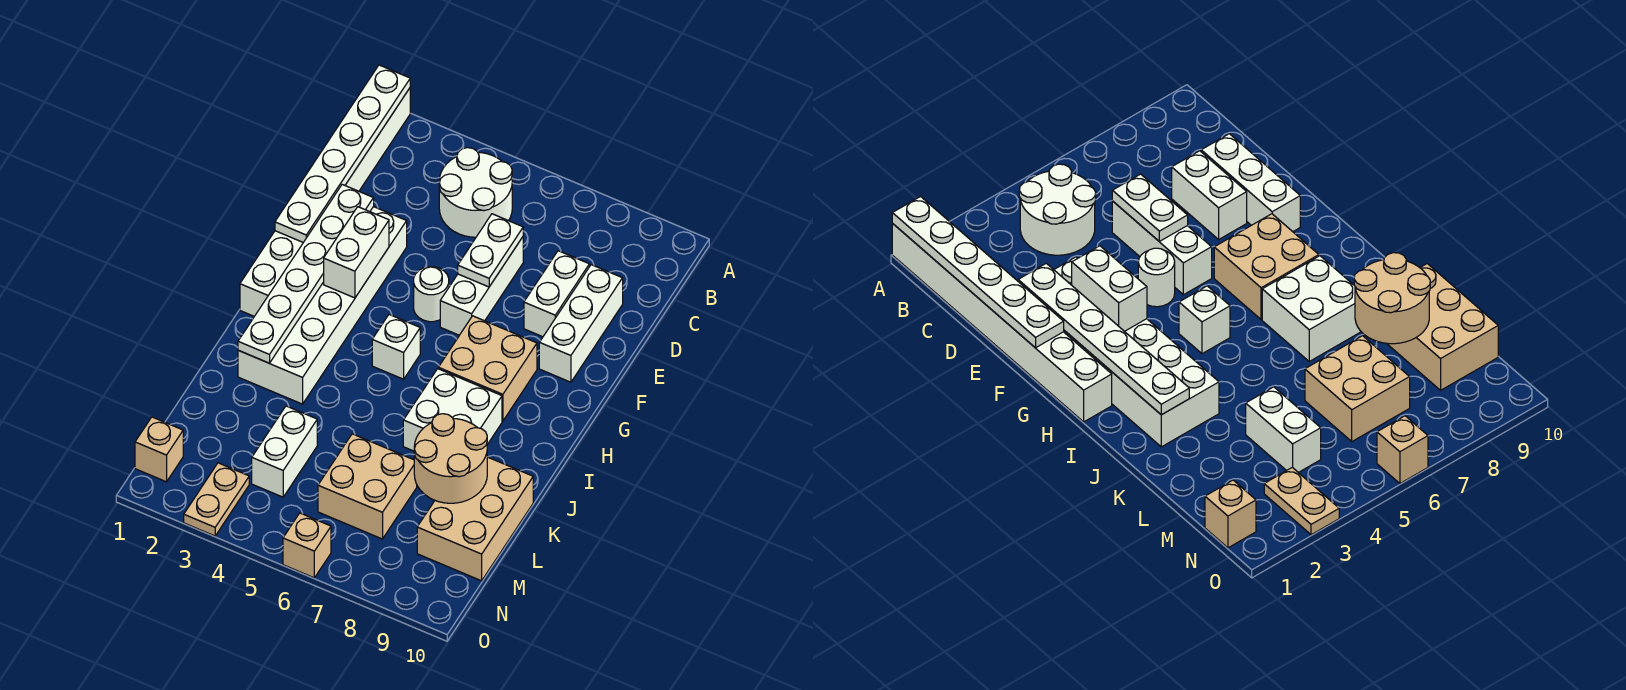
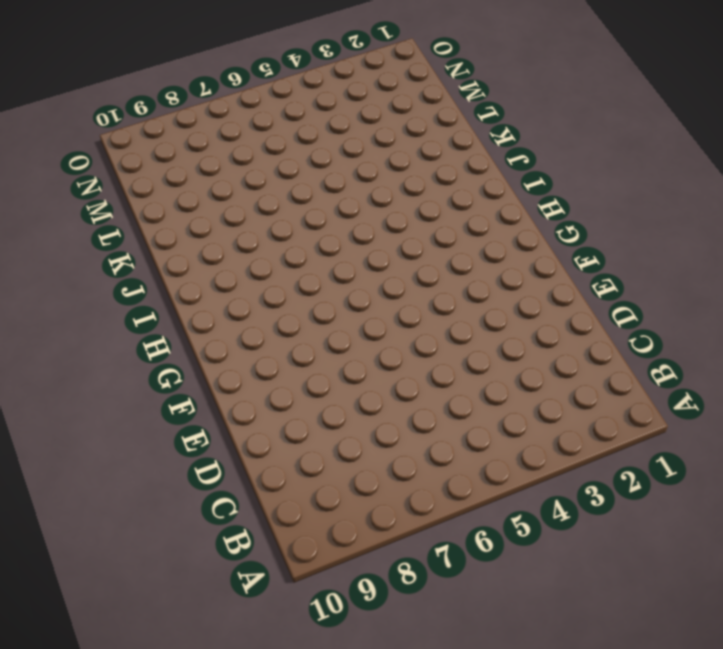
none -> white 1x8 brick [240,88,410,316]
none -> white 2x2 round brick [439,148,512,237]
none -> white 1x3 brick [440,237,523,335]

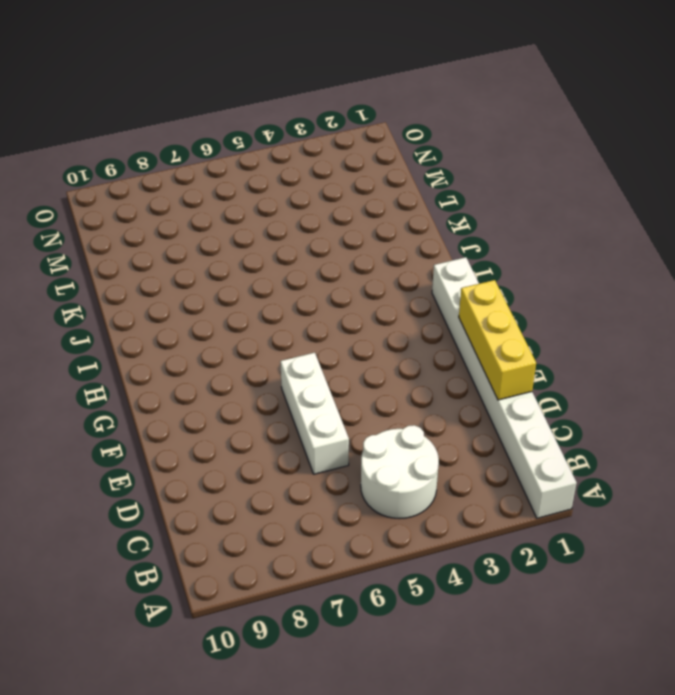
yellow 1x3 brick [459,280,536,400] -> white 1x6 plate [275,65,410,242]
none -> white 1x2 brick [524,251,589,337]
none -> white 1x3 brick [539,265,623,382]
none -> white 2x6 brick [238,207,407,404]

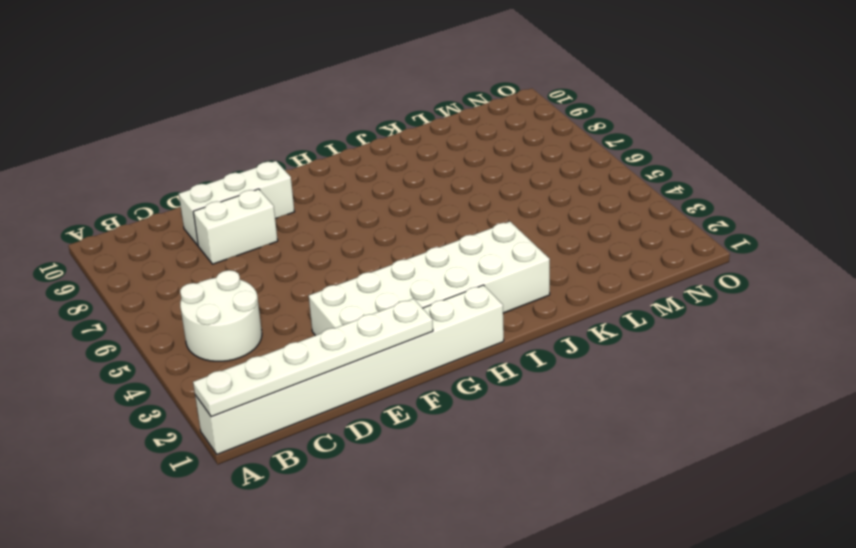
none -> white 1x3 brick [440,237,523,335]
none -> white 1x1 round brick [414,267,449,322]
none -> tan 2x2 brick [438,316,537,421]

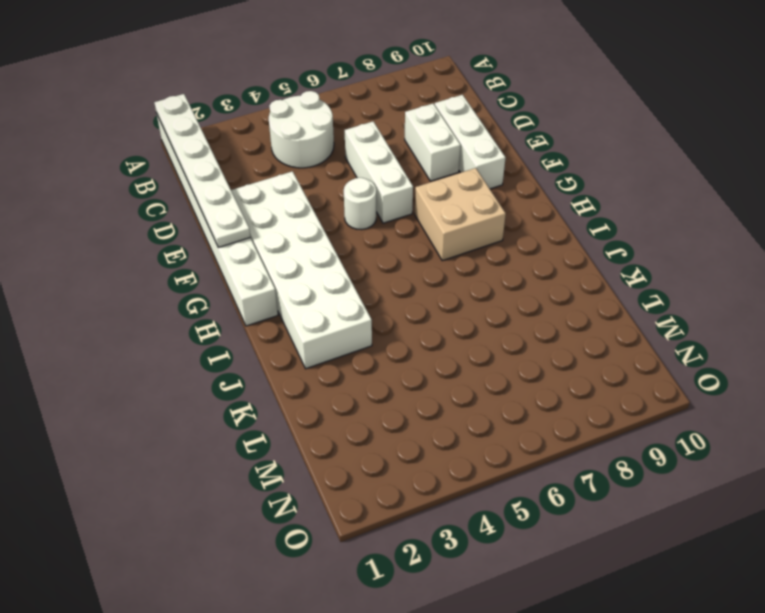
none -> white 1x1 brick [372,315,420,379]
none -> white 2x2 brick [403,369,502,451]
none -> tan 2x3 brick [417,457,533,581]

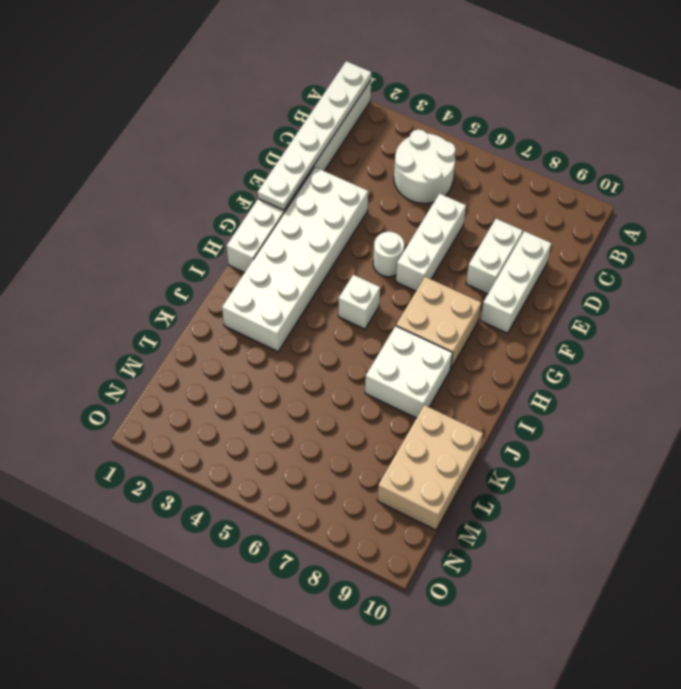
none -> white 1x2 brick [252,406,317,497]
none -> tan 2x2 brick [318,434,417,539]
none -> tan 1x1 brick [135,417,183,482]

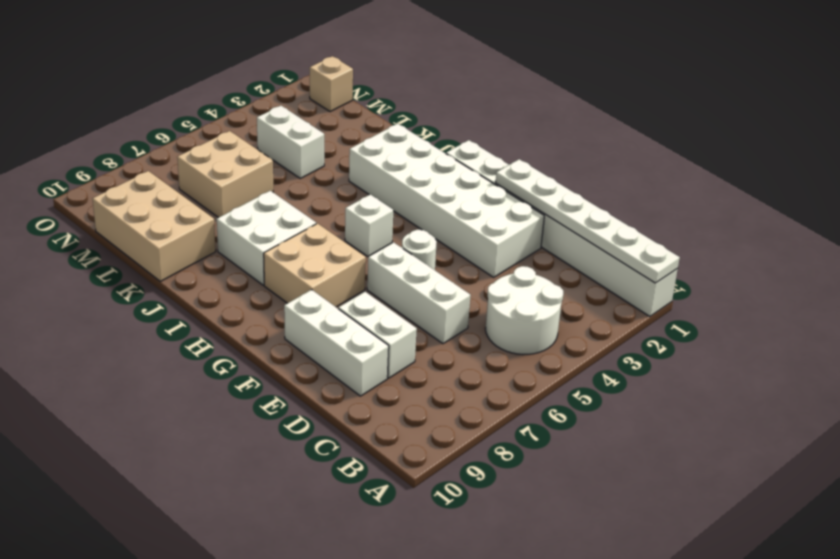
none -> tan 1x2 plate [184,463,249,536]
none -> tan 1x1 brick [283,513,331,578]
none -> white 1x2 plate [458,214,523,287]

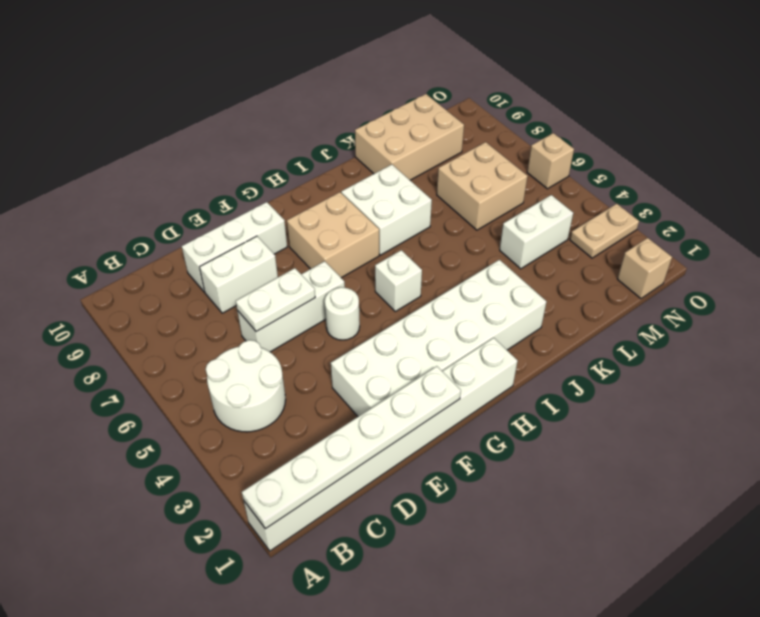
none -> white 1x6 plate [238,185,374,363]
none -> white 1x2 brick [324,207,389,298]
none -> tan 2x2 round brick [414,414,487,503]

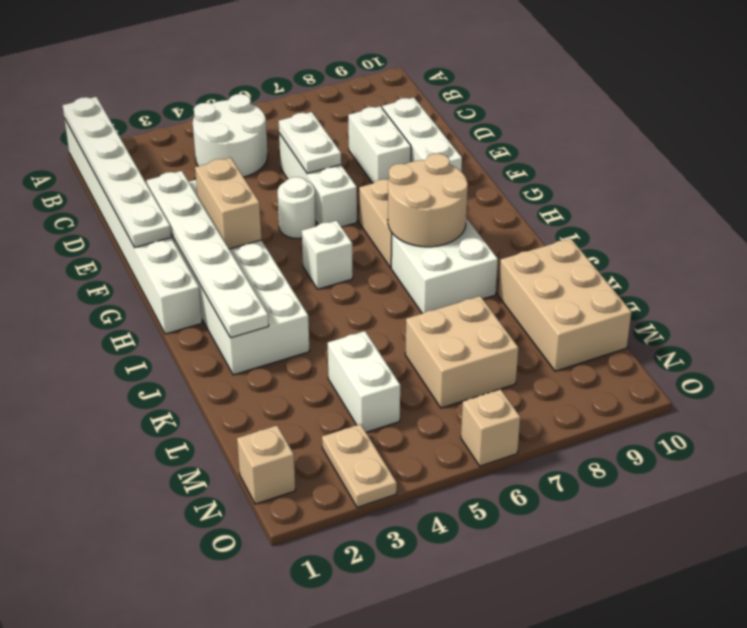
tan 1x2 brick [195,158,262,249] -> white 1x2 brick [324,207,389,298]
tan 2x2 round brick [388,154,468,247] -> tan 2x2 round brick moved to [414,414,487,503]

